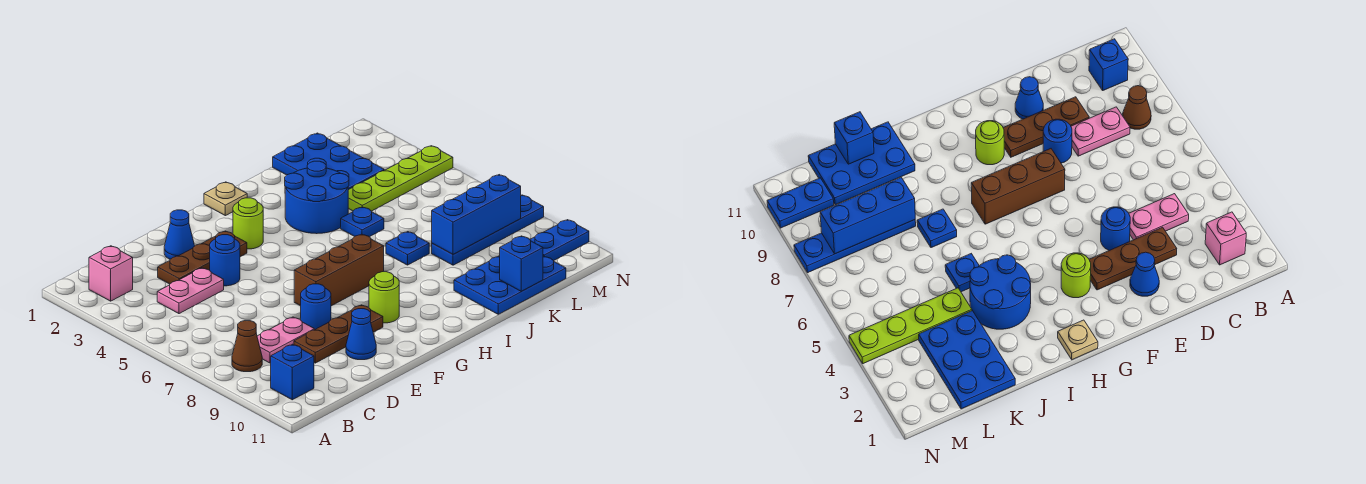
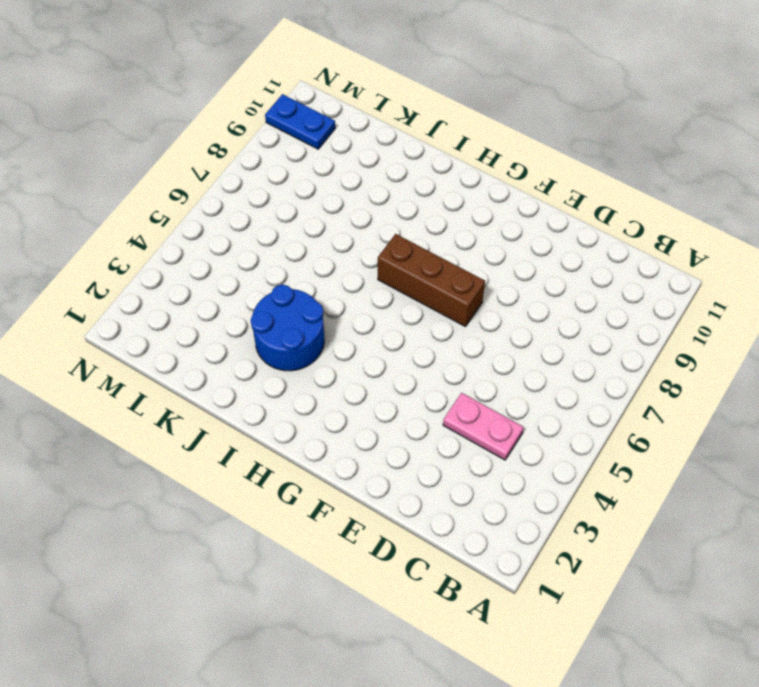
none -> pink 1x1 brick [89,246,133,301]
none -> brown 1x1 cone [232,321,262,372]
none -> blue 1x1 brick [271,344,314,400]

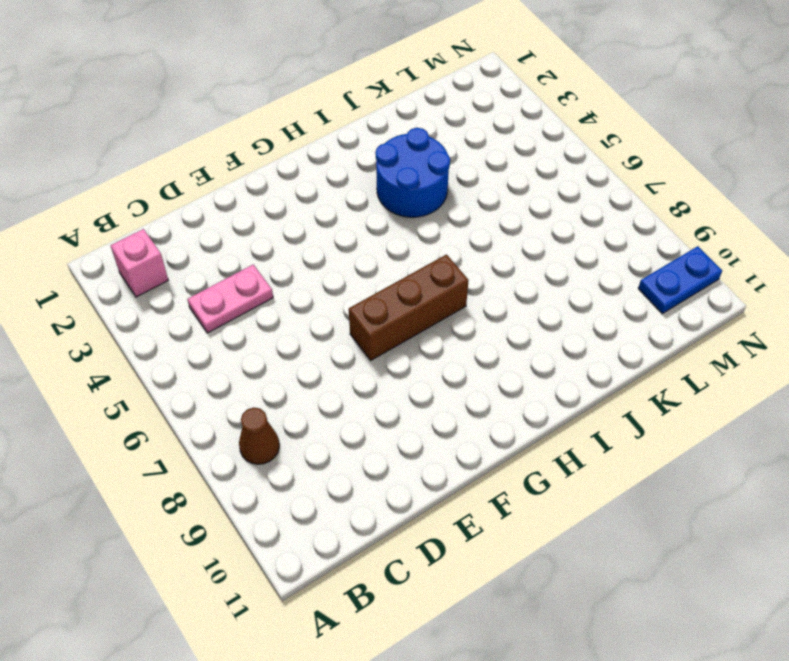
none -> blue 1x1 brick [271,344,314,400]
none -> pink 1x2 plate [257,317,315,363]
none -> brown 1x3 plate [158,231,247,284]

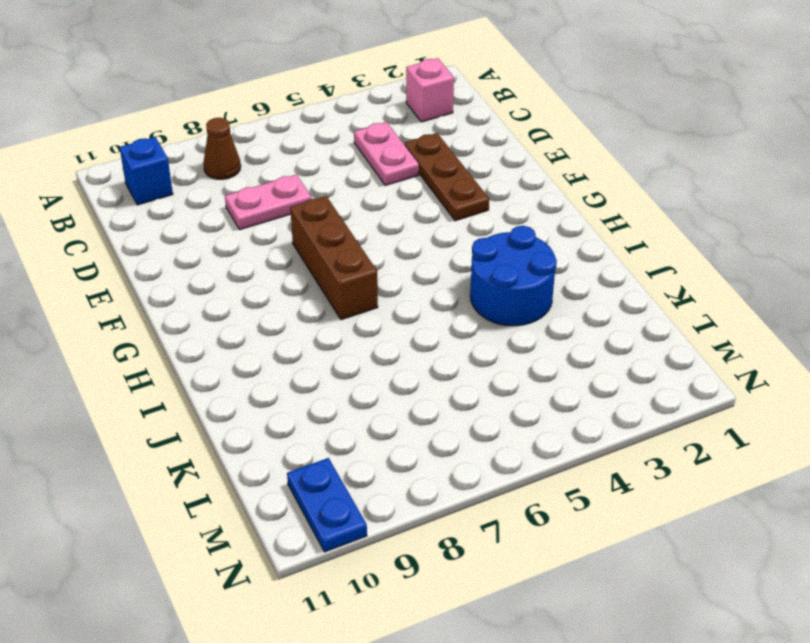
pink 1x2 plate [225,175,311,230] -> pink 1x2 plate turned to [257,317,315,363]
none -> brown 1x3 plate [294,305,383,363]
none -> blue 1x1 cone [164,210,195,259]
none -> blue 1x1 round brick [210,235,240,286]

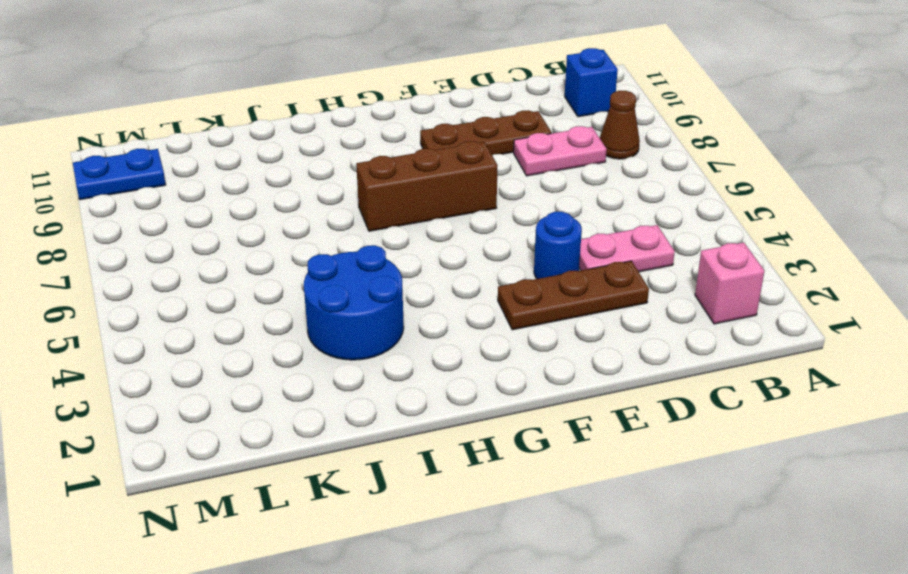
none -> blue 1x1 cone [164,210,195,259]
none -> blue 1x1 round brick [301,284,331,329]
none -> blue 1x1 cone [346,309,376,360]

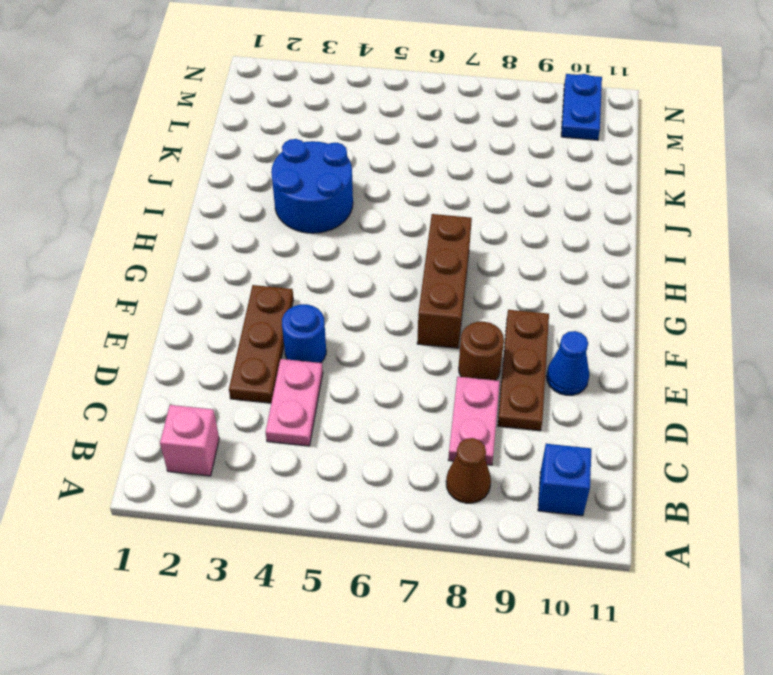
brown 1x1 round brick [459,322,504,380] -> blue 1x1 round brick [301,284,331,329]
none -> blue 1x1 cone [164,210,195,259]
none -> lime 1x1 round brick [233,198,263,249]
none -> lime 1x1 round brick [369,272,399,323]

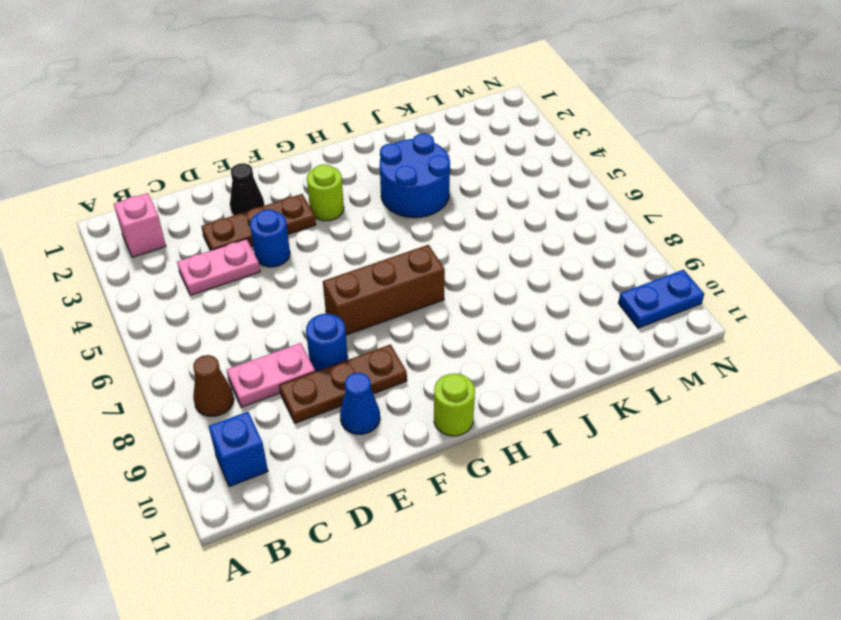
black 1x1 cone [230,163,265,215] -> blue 1x1 cone [164,210,195,259]
lime 1x1 round brick [434,374,475,436] -> lime 1x1 round brick moved to [369,272,399,323]
none -> tan 1x1 plate [204,182,247,216]
none -> blue 1x1 plate [341,207,384,237]
none -> blue 1x1 plate [386,232,429,265]

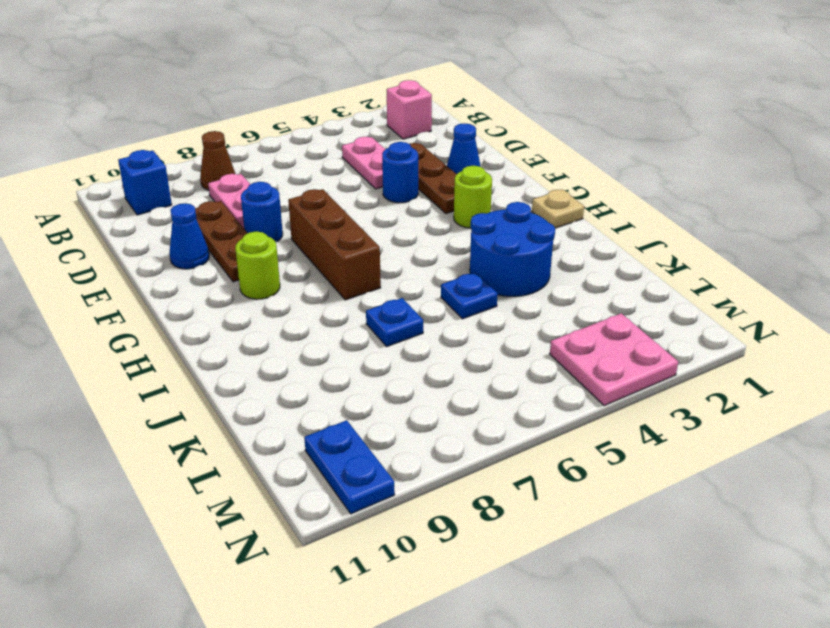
pink 2x2 plate [550,313,678,406] -> lime 1x4 plate [348,146,453,211]
none -> blue 2x3 plate [454,256,566,314]
none -> blue 2x3 plate [273,133,384,190]
none -> blue 1x4 plate [432,195,544,265]

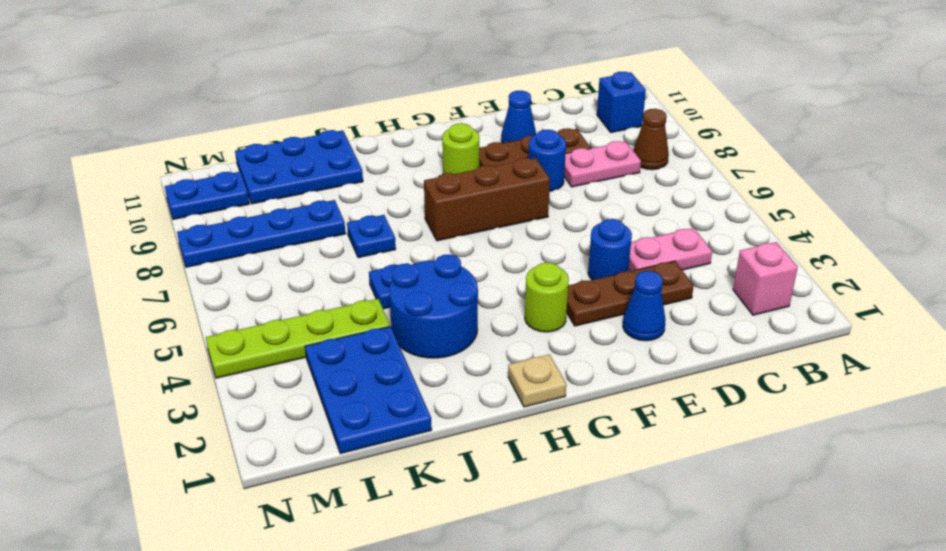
none -> blue 1x3 brick [432,175,521,254]
none -> blue 1x1 brick [500,236,543,291]

